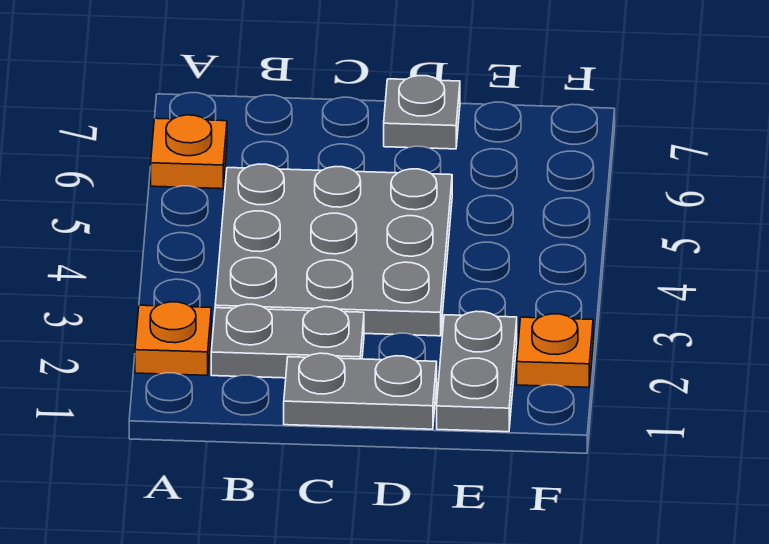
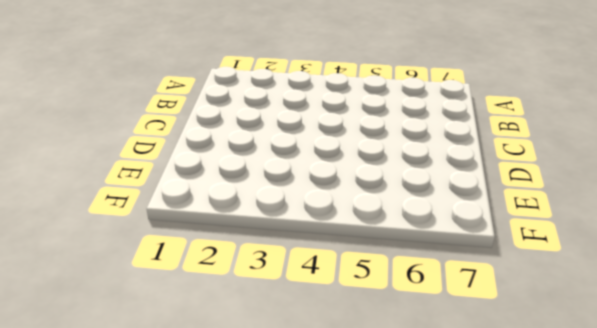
none -> orange 1x1 plate [135,302,211,375]
none -> orange 1x1 plate [151,115,227,189]

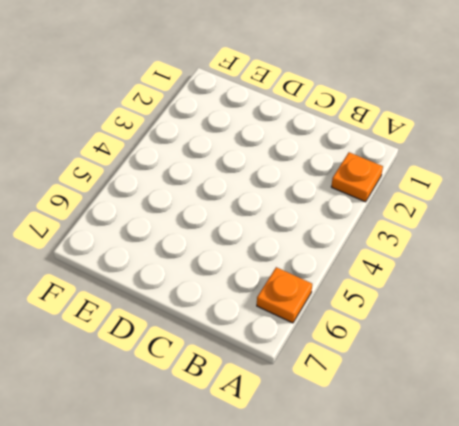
none -> grey 1x2 plate [211,304,364,378]
none -> grey 3x3 plate [215,164,452,336]

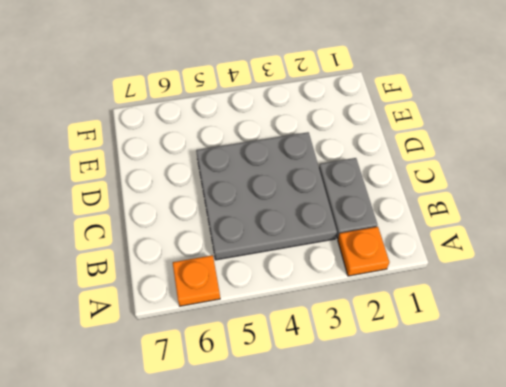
none -> grey 1x2 plate [284,353,437,429]
none -> grey 1x1 plate [384,76,460,149]

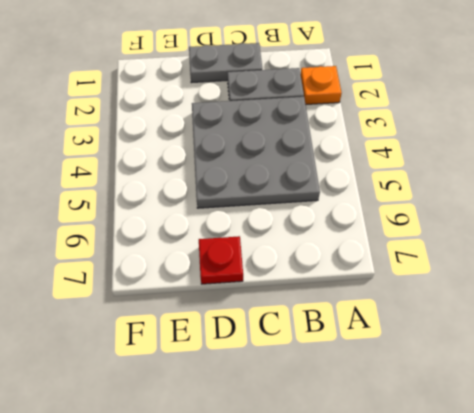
red 1x1 plate [199,236,243,284] -> grey 1x1 plate [384,76,460,149]
none -> orange 1x1 plate [151,115,227,189]
none -> grey 1x2 plate [437,311,517,432]

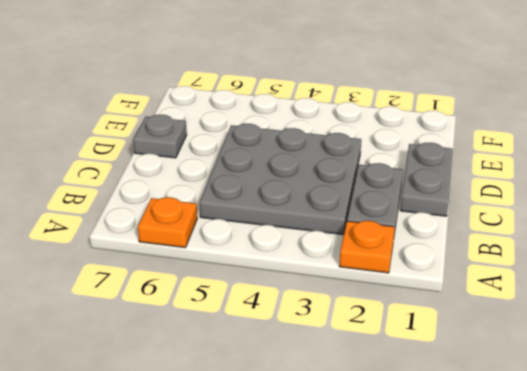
none -> grey 1x2 plate [437,311,517,432]
none -> orange 1x1 plate [517,314,593,387]

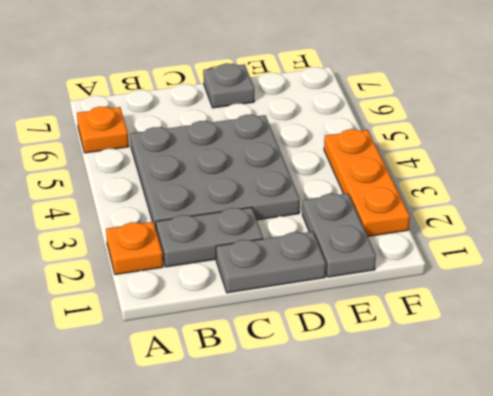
orange 1x3 plate [324,129,410,236] -> orange 1x1 plate [517,314,593,387]

